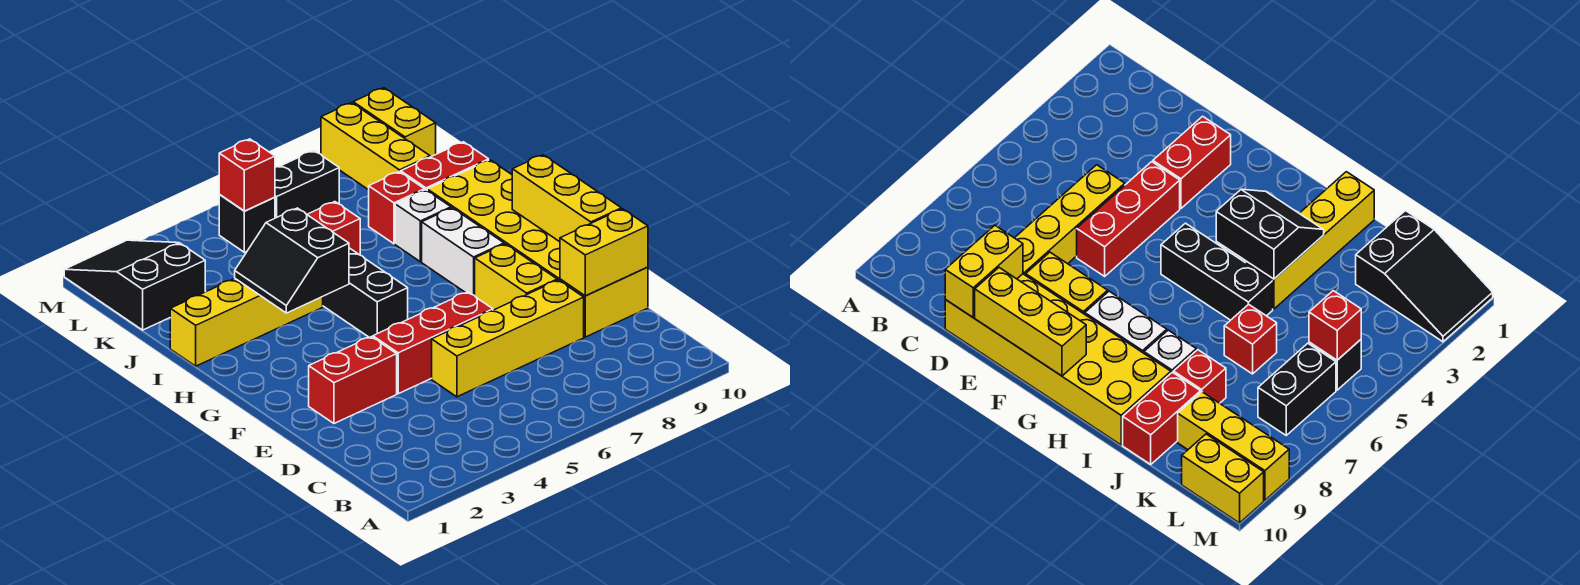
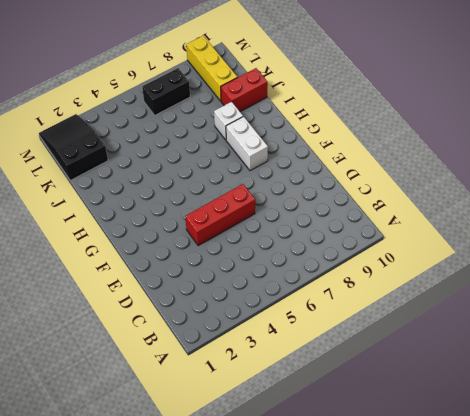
none -> yellow 1x4 brick [432,280,584,397]
none -> yellow 2x6 brick [427,160,648,337]
none -> red 1x2 brick [309,337,397,423]

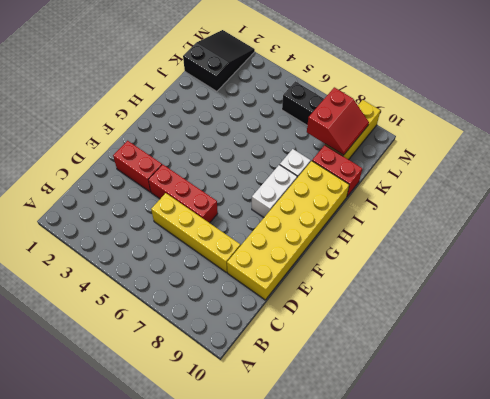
red 2x2 slope [307,87,369,155] -> none
none -> yellow 1x2 brick [475,244,557,310]
none -> black 1x3 brick [323,248,408,337]
none -> yellow 1x4 brick [170,279,323,366]

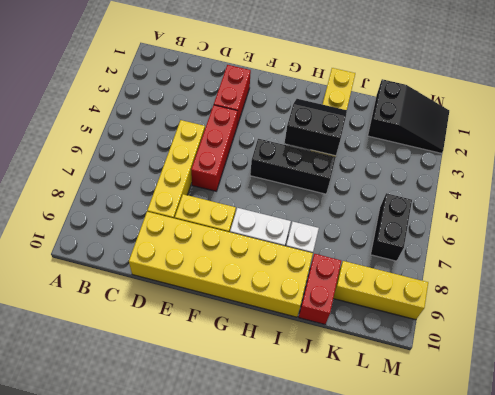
none -> red 1x1 brick [307,202,360,255]
none -> red 1x1 brick [369,172,424,244]
none -> black 1x1 brick [219,194,275,252]

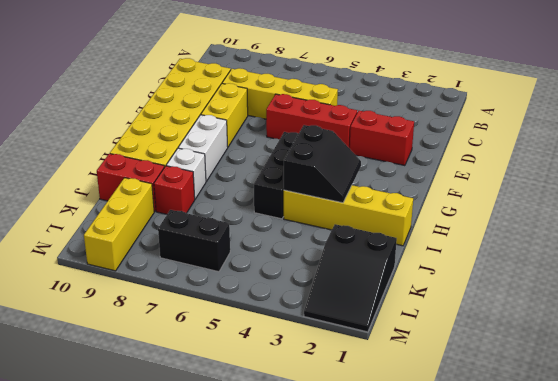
none -> red 1x1 brick [307,202,360,255]
none -> black 1x1 brick [219,194,275,252]
none -> yellow 1x2 brick [353,88,436,157]

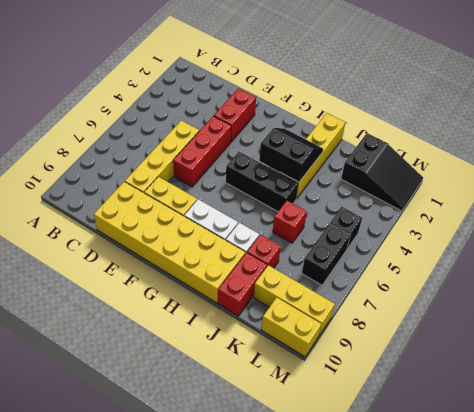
none -> yellow 1x2 brick [560,209,648,296]
none -> yellow 1x3 brick [512,155,621,242]
none -> red 1x1 brick [219,139,275,211]

